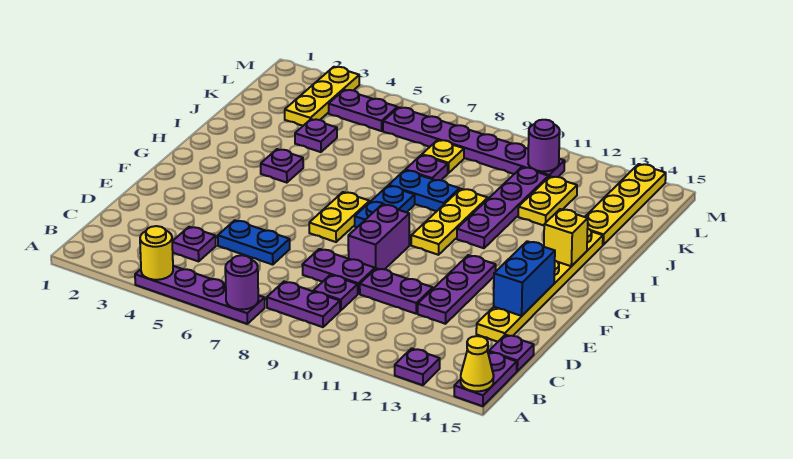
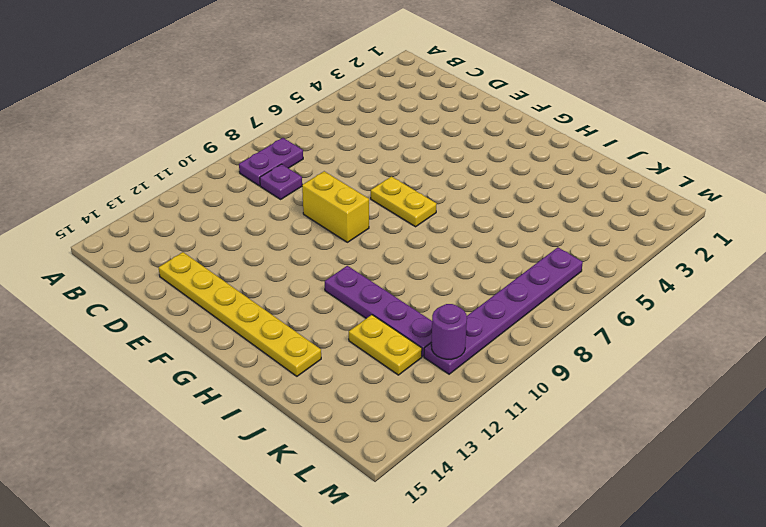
yellow 1x2 brick [302,171,369,242] -> purple 1x2 brick [348,204,409,269]
none -> purple 1x4 plate [135,266,265,324]
none -> purple 1x1 plate [395,348,440,385]
none -> purple 1x2 plate [454,352,517,406]
none -> purple 1x1 plate [172,227,216,261]

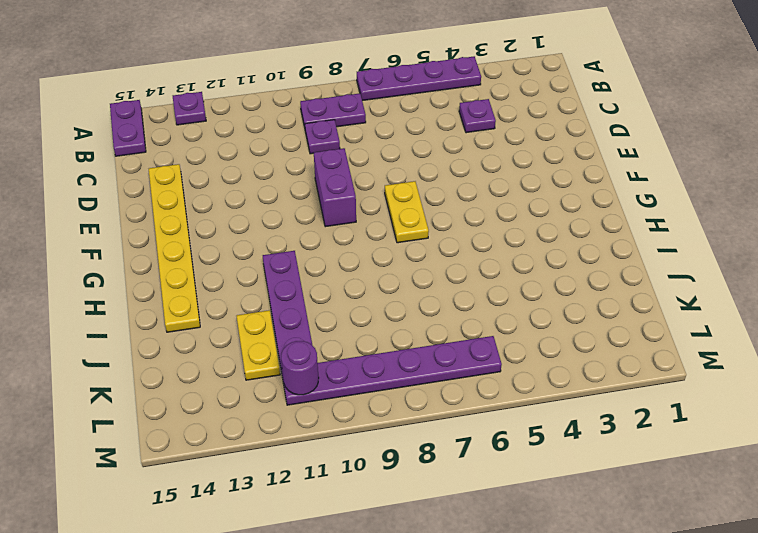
none -> purple 1x1 plate [489,335,534,371]
none -> blue 1x2 plate [218,220,290,265]
none -> purple 1x2 plate [302,249,375,294]
none -> purple 1x2 plate [360,268,433,314]

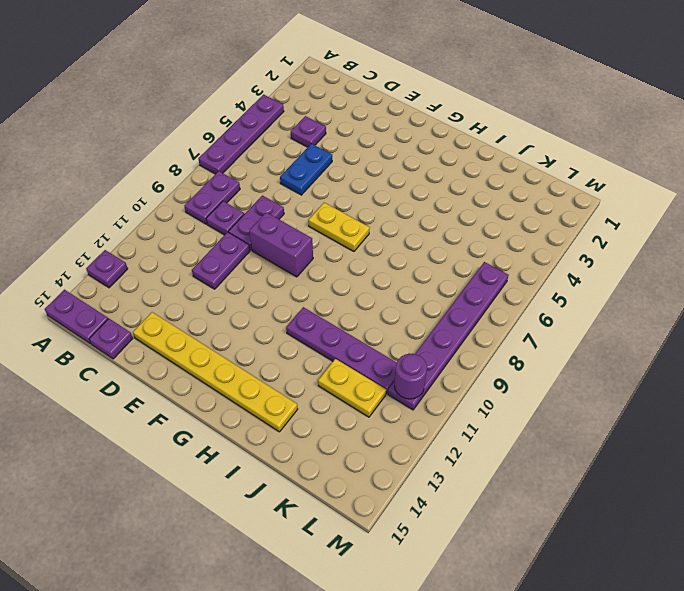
none -> purple 1x3 plate [418,255,496,324]
none -> blue 1x2 plate [355,186,415,227]
none -> yellow 1x3 plate [411,189,488,255]
none -> purple 1x1 plate [261,149,303,183]

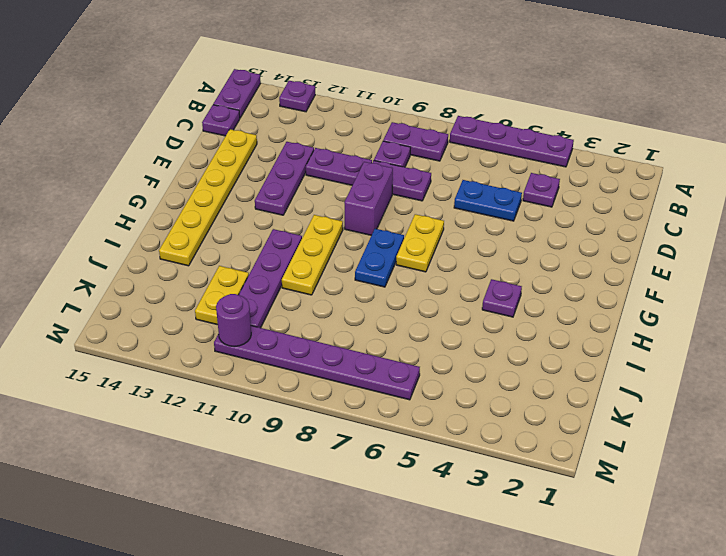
none -> blue 1x2 plate [389,170,459,211]
none -> purple 1x1 plate [295,119,337,152]
none -> purple 1x1 plate [405,155,448,180]
none -> yellow 1x4 plate [585,164,666,245]

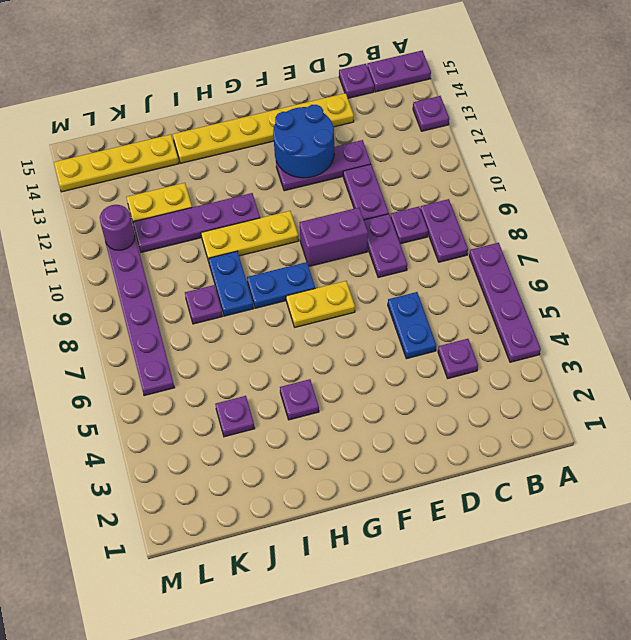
blue 2x2 round brick [273,105,334,178] -> none
none -> yellow 1x3 plate [285,67,359,126]
none -> yellow 1x1 plate [422,140,464,173]
none -> purple 1x2 plate [329,90,397,131]
none -> yellow 1x1 round brick [140,226,173,280]

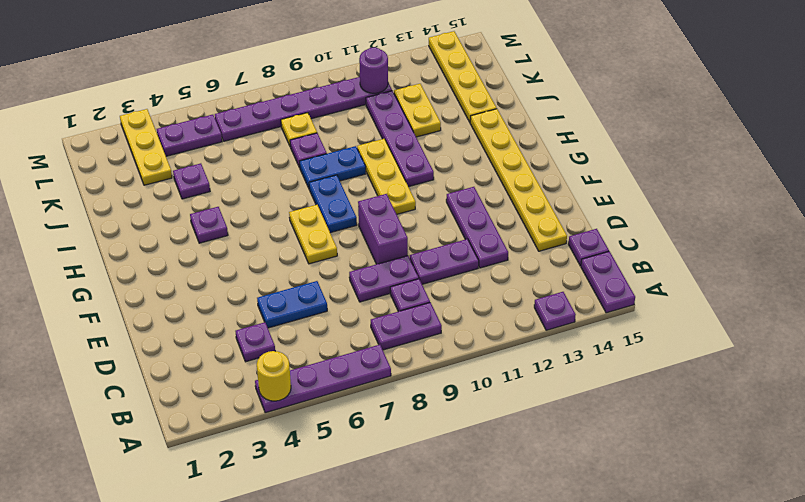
none -> purple 1x1 round brick [225,255,258,309]
none -> yellow 1x1 cone [461,336,494,391]
none -> blue 1x2 brick [494,241,555,316]
none -> yellow 1x1 brick [544,209,588,266]

